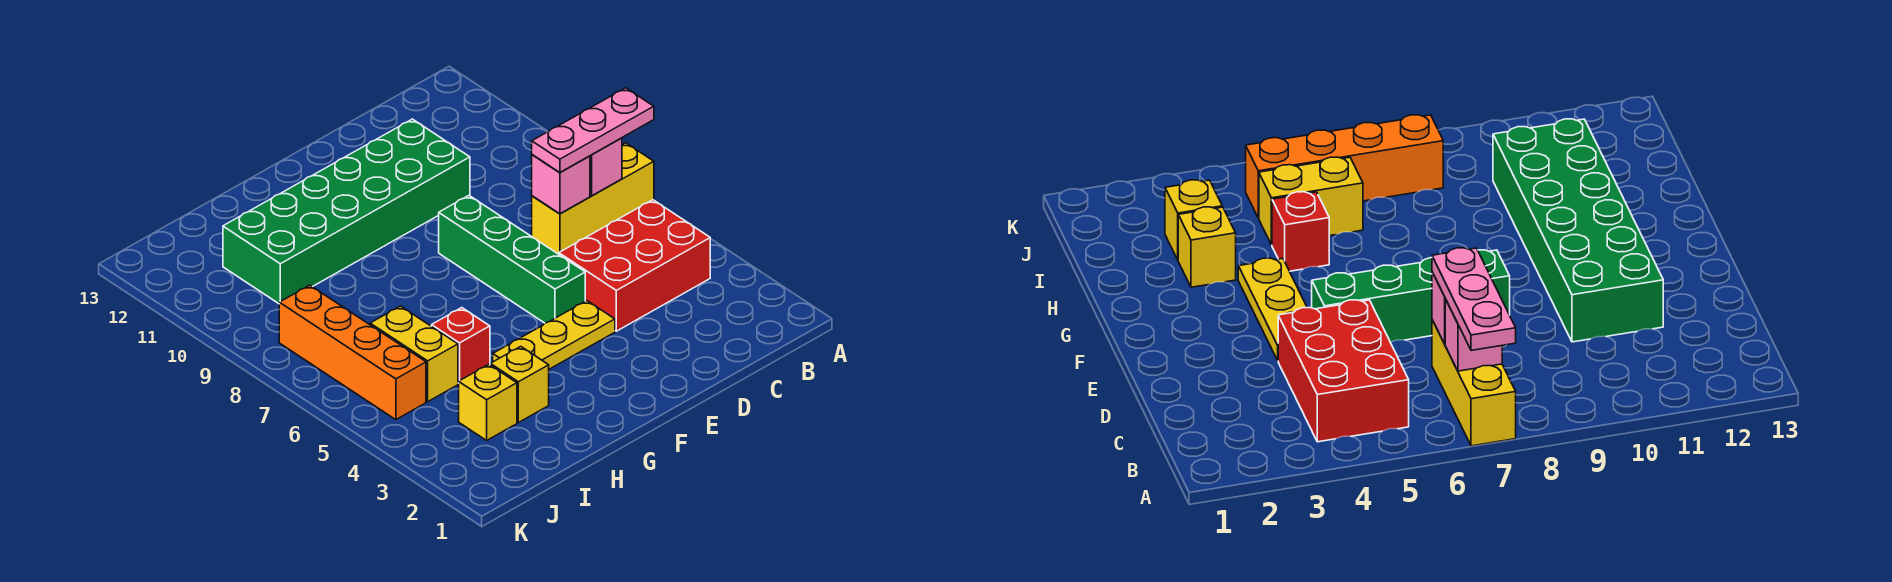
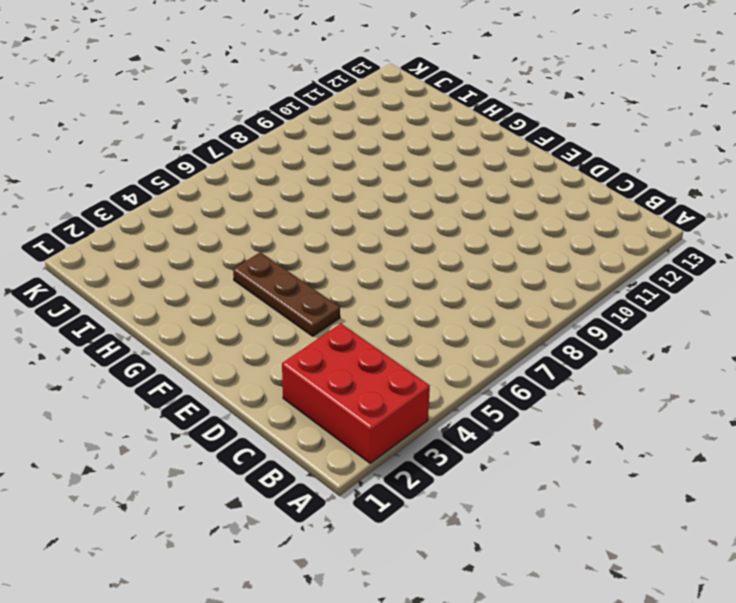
red 2x3 brick [282,324,430,463] -> red 2x3 brick moved to [559,200,710,331]
brown 1x3 plate [233,252,340,336] -> yellow 1x3 plate [493,301,615,369]
none -> yellow 1x3 brick [532,143,654,254]
none -> green 2x6 brick [223,119,470,304]
none -> green 1x4 brick [439,196,585,323]

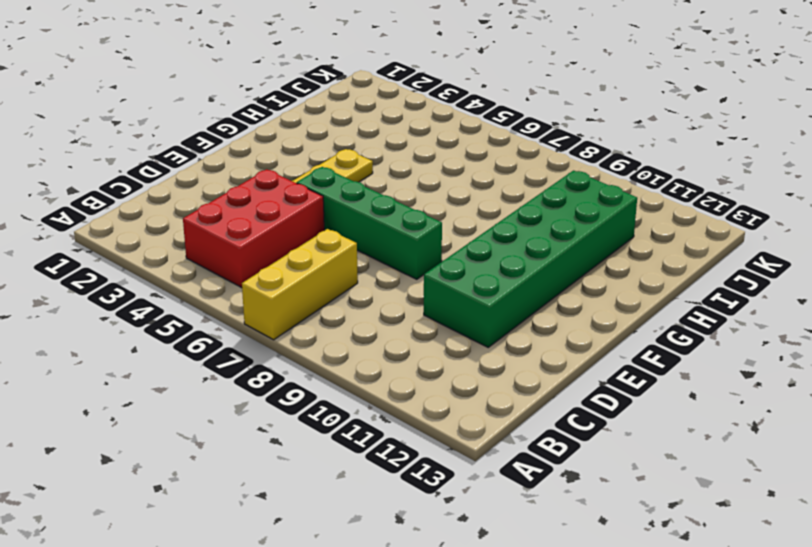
none -> yellow 1x1 brick [490,346,549,423]
none -> red 1x1 brick [431,308,490,383]
none -> yellow 1x1 brick [459,364,517,440]

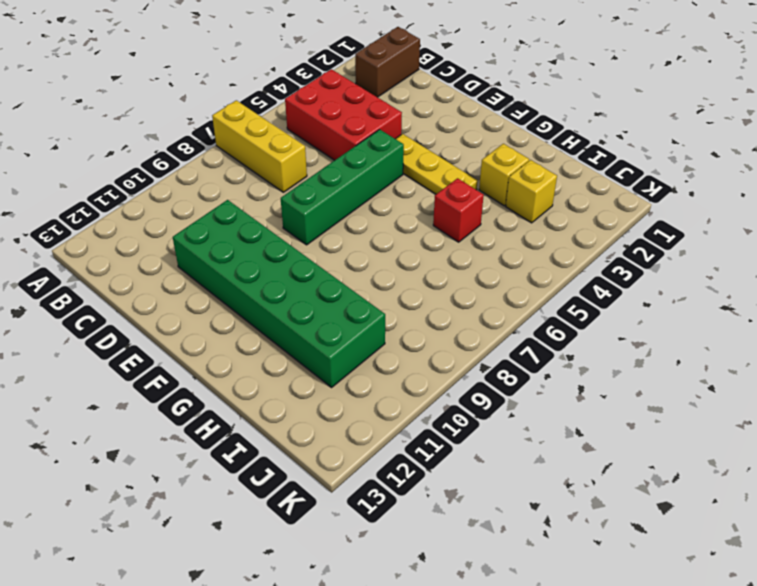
brown 1x2 brick [355,27,420,97] -> none
none -> yellow 1x2 brick [370,306,458,402]
none -> orange 1x4 brick [279,285,426,420]
none -> pink 1x1 brick [590,138,622,196]

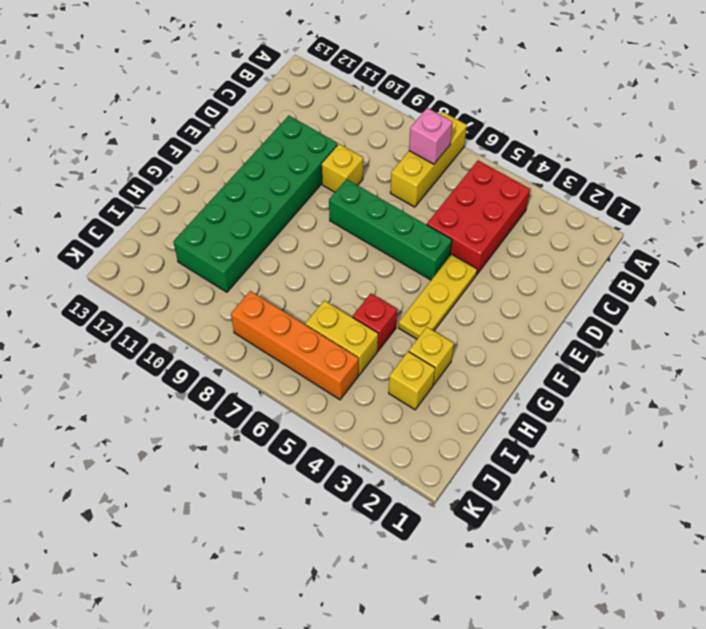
yellow 1x1 brick [322,144,363,192] -> none
none -> pink 1x1 brick [532,155,590,214]
none -> pink 1x3 plate [532,88,654,172]

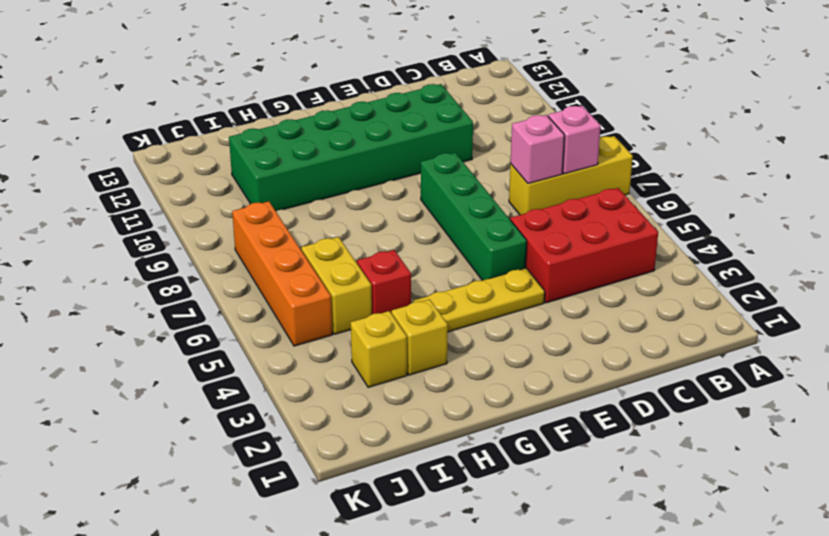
none -> pink 1x3 plate [532,88,654,172]

